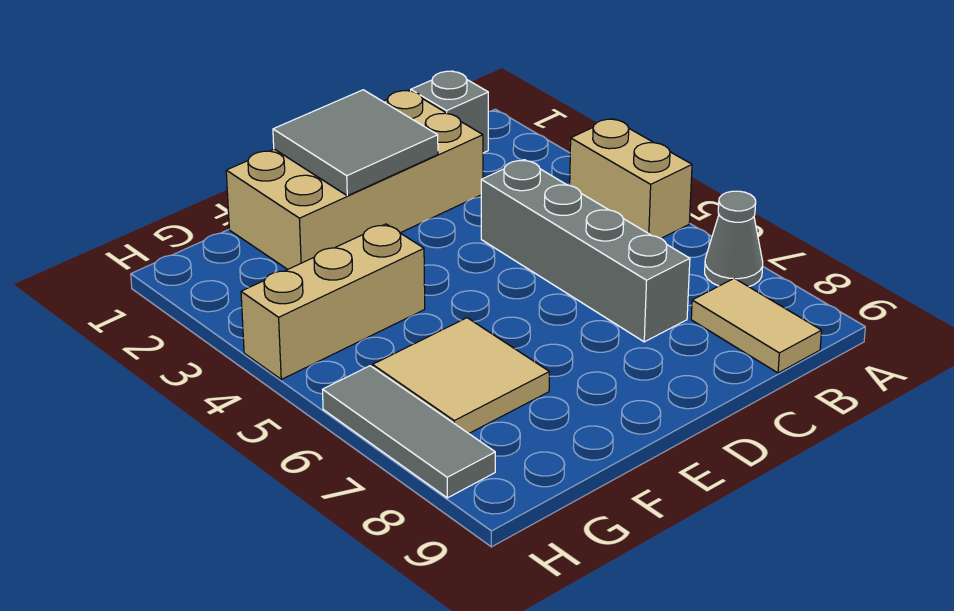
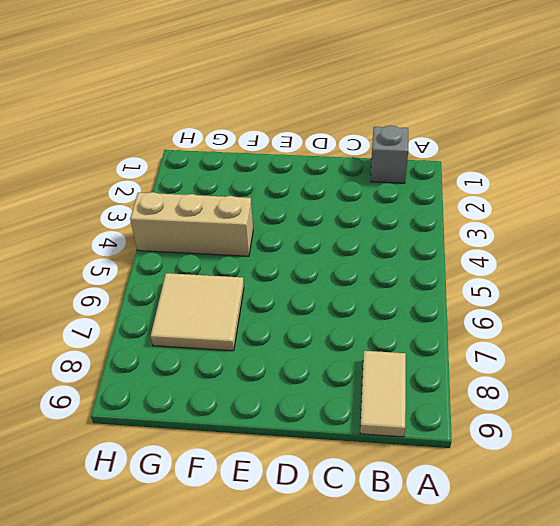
none -> tan 1x2 brick [570,119,692,238]
none -> grey 1x1 cone [705,191,763,287]

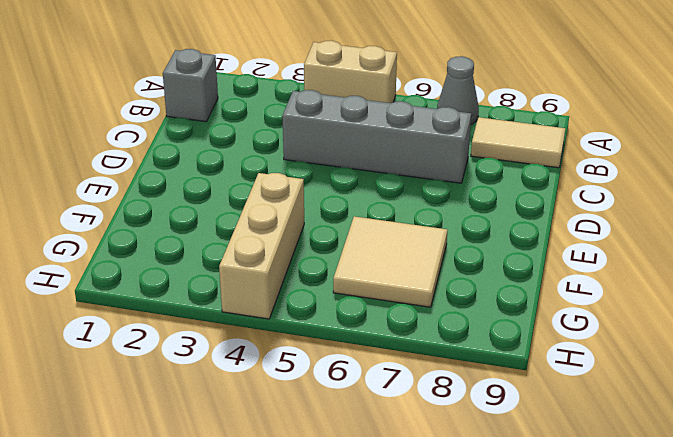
none -> tan 2x4 brick [226,90,483,270]
none -> grey 1x3 tile [323,366,495,498]

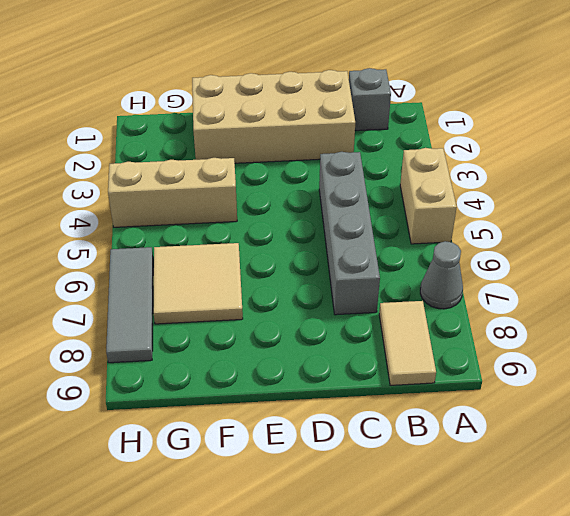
none -> grey 2x2 tile [273,90,438,196]

